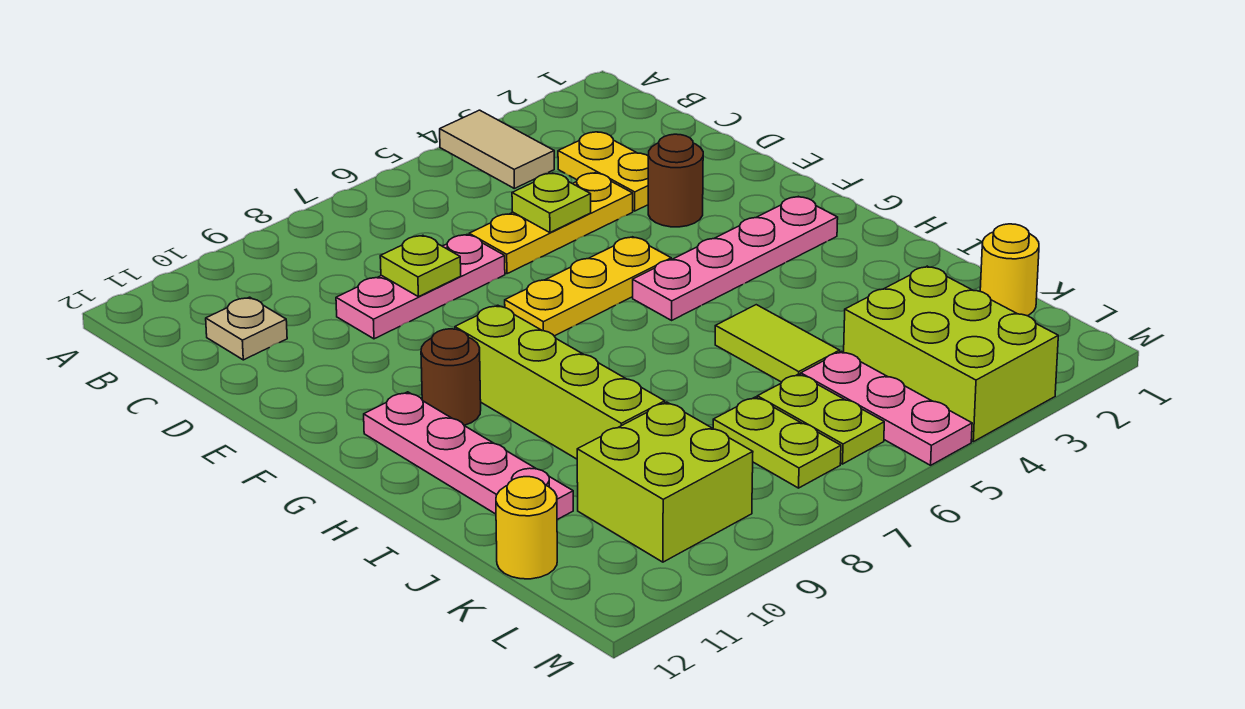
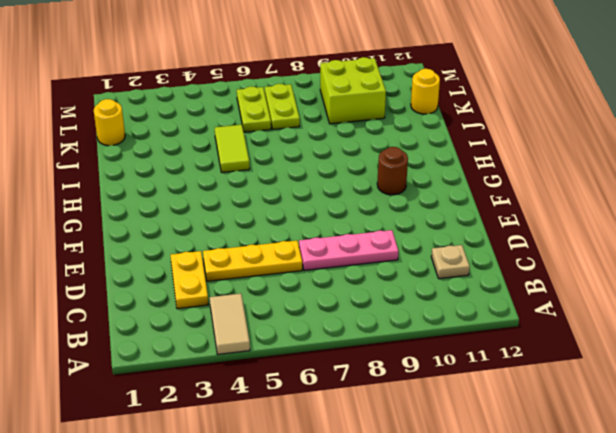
none -> brown 1x1 round brick [648,134,703,227]
none -> yellow 1x3 plate [505,237,671,336]
none -> pink 1x4 plate [633,196,838,320]

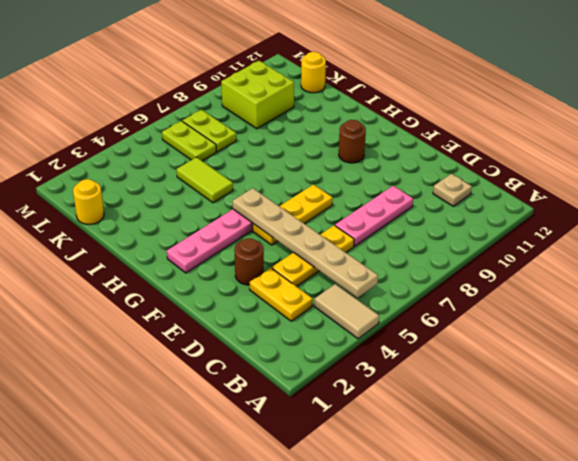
tan 1x6 plate [233,188,378,298] -> lime 1x1 plate [512,173,591,233]
none -> lime 1x4 brick [455,305,665,459]
none -> pink 1x4 plate [364,392,573,520]
none -> lime 2x3 brick [844,266,1058,442]

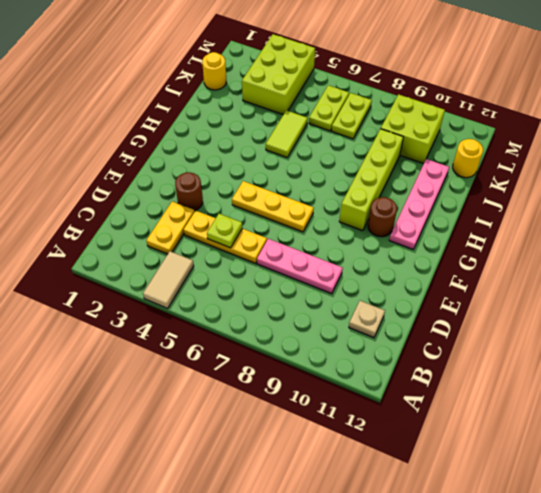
none -> pink 1x4 plate [633,196,838,320]
none -> pink 1x3 plate [801,351,972,465]
none -> lime 1x1 plate [380,235,461,297]

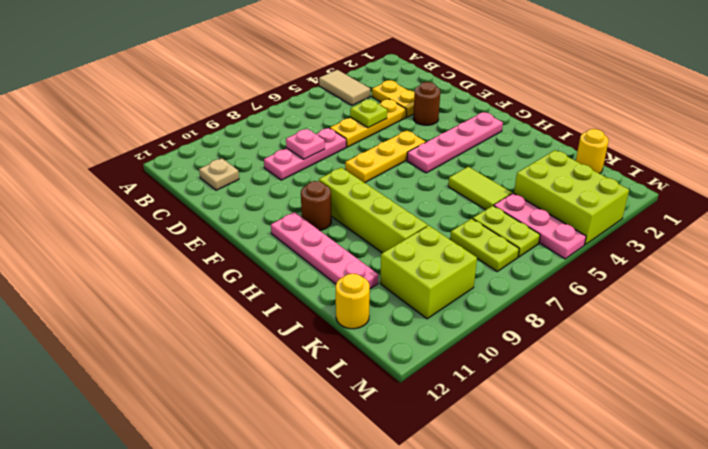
pink 1x1 plate [286,129,325,159] -> lime 1x1 plate [380,235,461,297]

